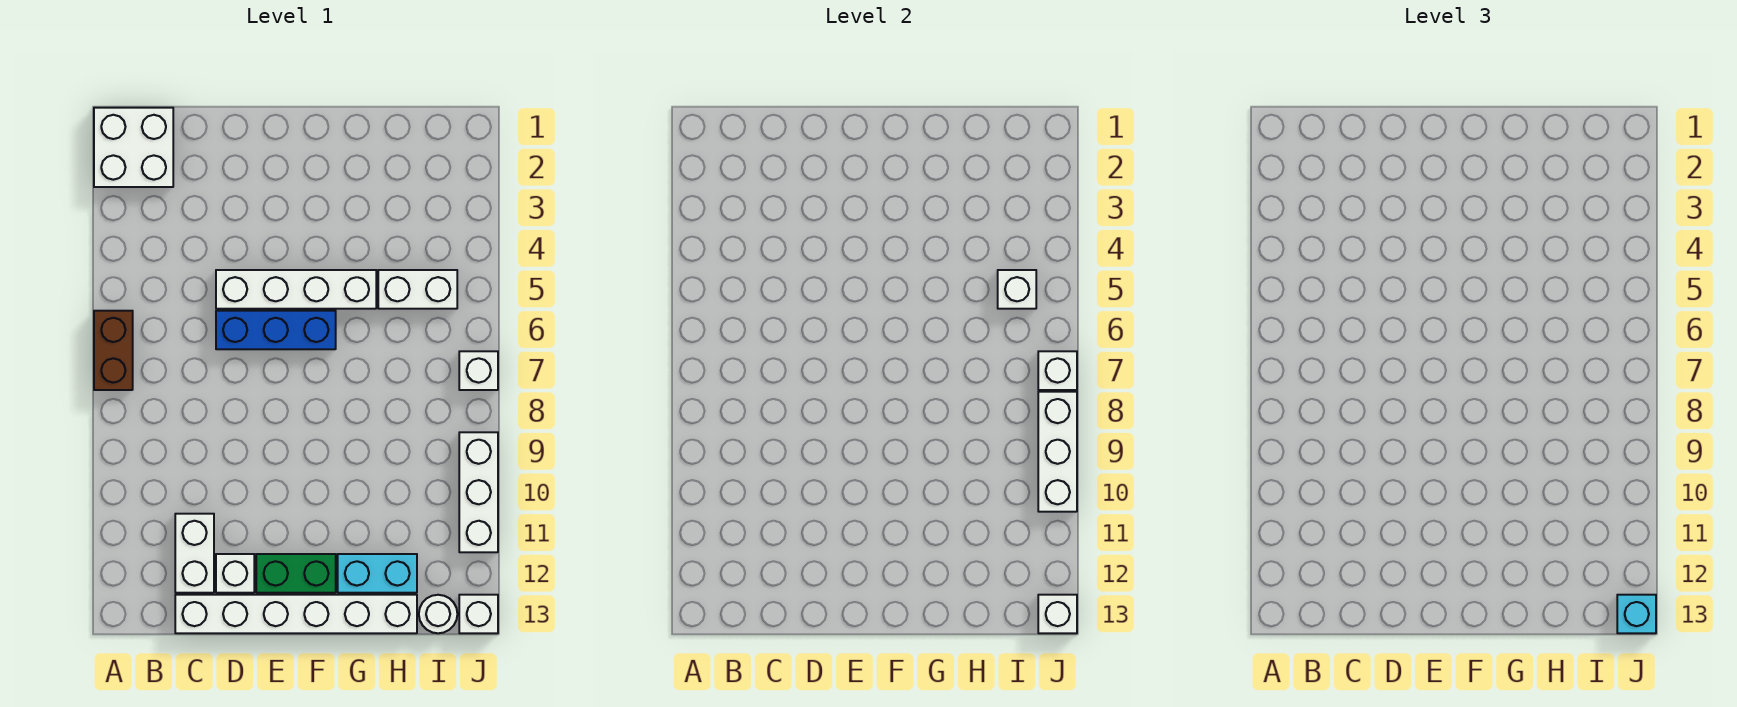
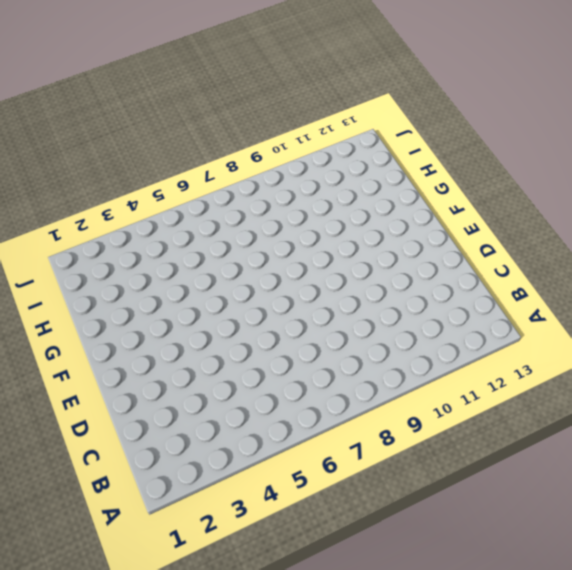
none -> white 2x2 brick [94,108,173,187]
none -> brown 1x2 brick [94,311,133,390]
none -> white 1x2 brick [175,514,214,593]

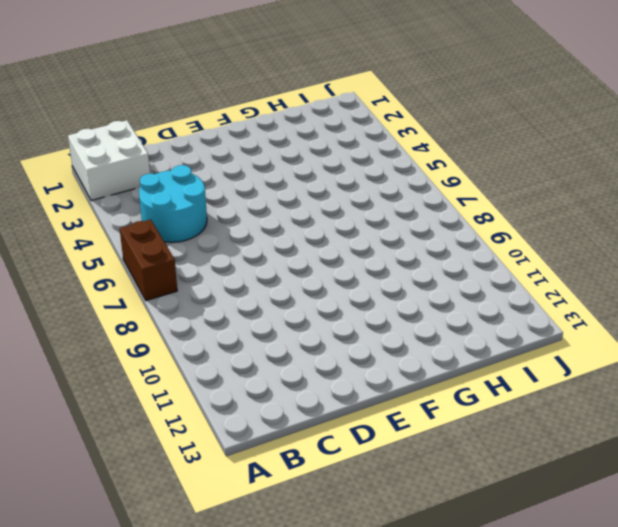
cyan 2x2 round brick [139,165,207,242] -> none
none -> white 1x2 brick [175,514,214,593]
none -> white 1x6 brick [175,595,417,633]
none -> white 1x4 brick [216,270,376,309]

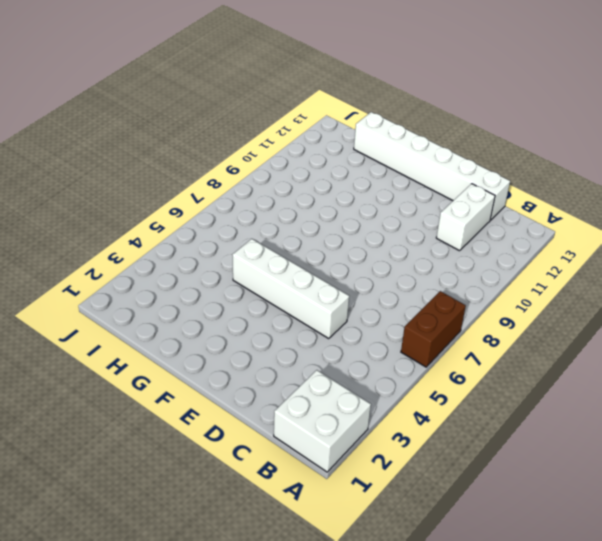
none -> blue 1x3 brick [216,311,336,349]
none -> white 1x1 brick [216,554,254,593]
none -> green 1x2 brick [256,554,336,593]

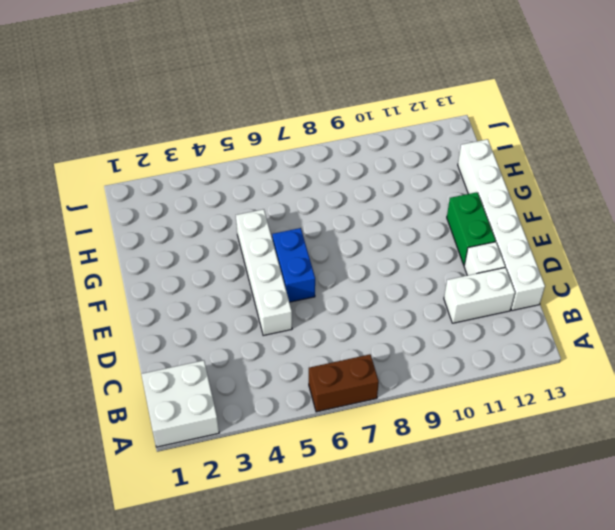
blue 1x2 brick [272,228,315,302] -> blue 1x3 brick [216,311,336,349]
none -> cyan 1x2 brick [338,554,417,593]
none -> white 1x2 brick [378,270,457,309]
none -> white 1x1 round brick [419,595,457,633]

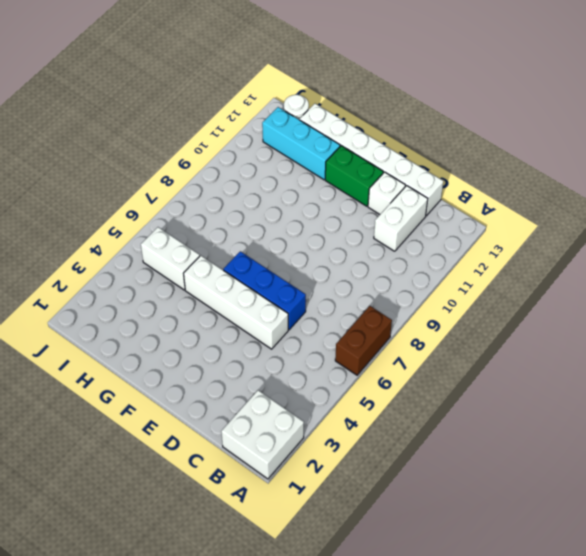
cyan 1x3 brick [262,107,340,180] -> cyan 1x2 brick [338,554,417,593]
none -> white 1x1 brick [459,351,498,390]
none -> white 1x3 brick [459,432,498,552]
none -> white 1x1 brick [459,595,498,633]

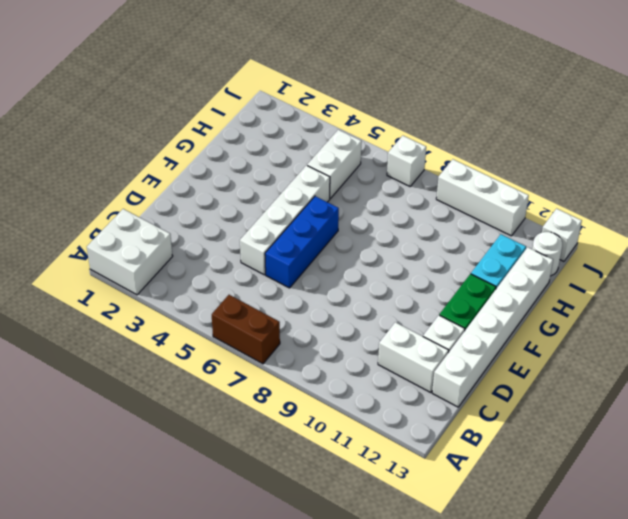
none -> white 1x1 brick [998,270,1036,309]
none -> white 1x1 brick [1038,351,1077,390]
none -> white 1x3 brick [1038,392,1077,512]

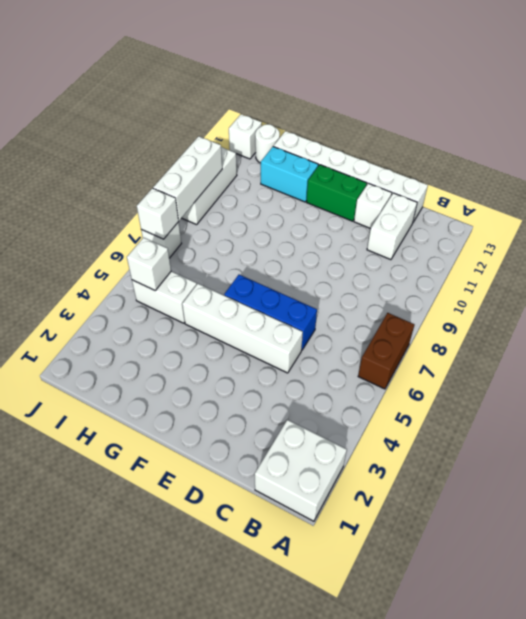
none -> white 1x1 brick [1038,595,1077,633]
none -> cyan 1x1 brick [1617,595,1656,633]

